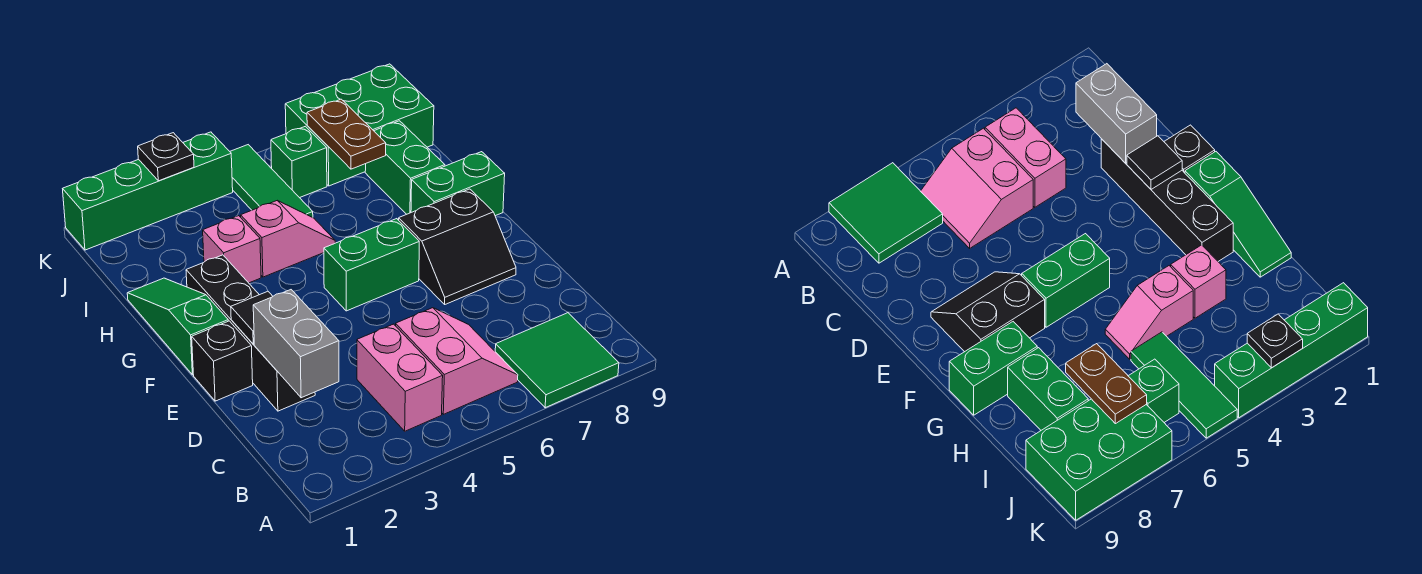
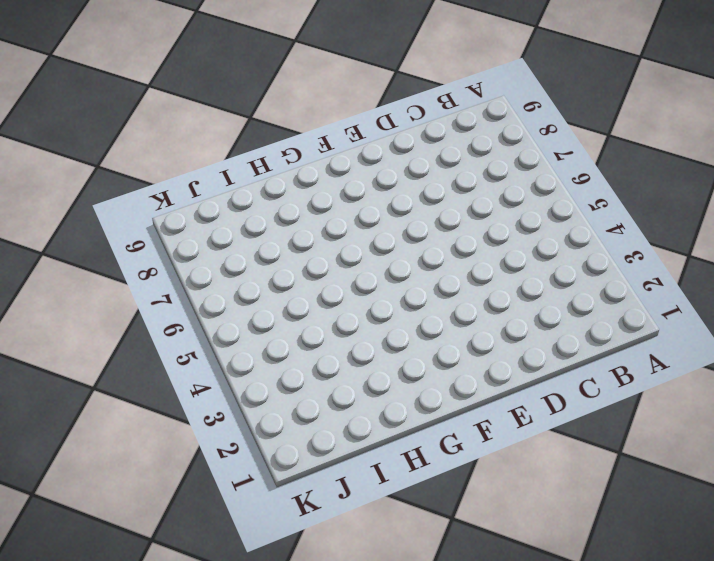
none -> green 2x2 tile [495,313,619,408]
none -> pink 1x2 brick [357,324,443,431]
none -> pink 2x2 slope [396,308,518,414]

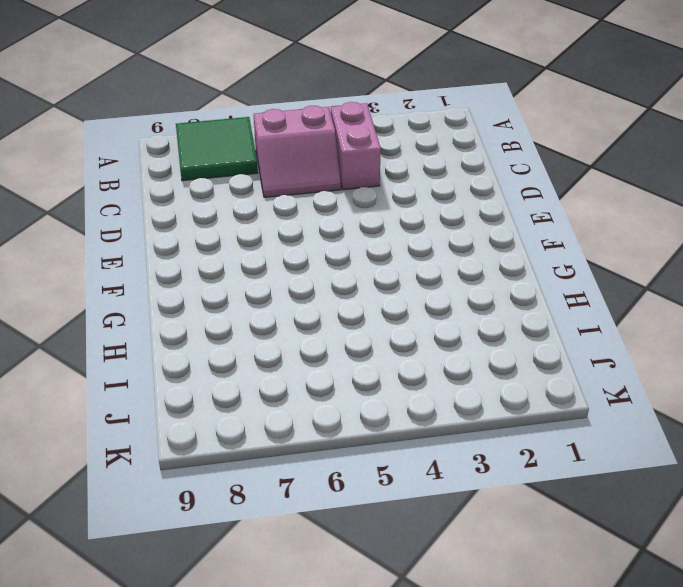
pink 2x2 slope [254,106,341,197] -> pink 2x2 slope turned to [396,308,518,414]
none -> black 1x4 brick [186,255,315,411]
none -> black 1x1 brick [192,321,253,401]
none -> black 2x2 slope [399,189,516,304]

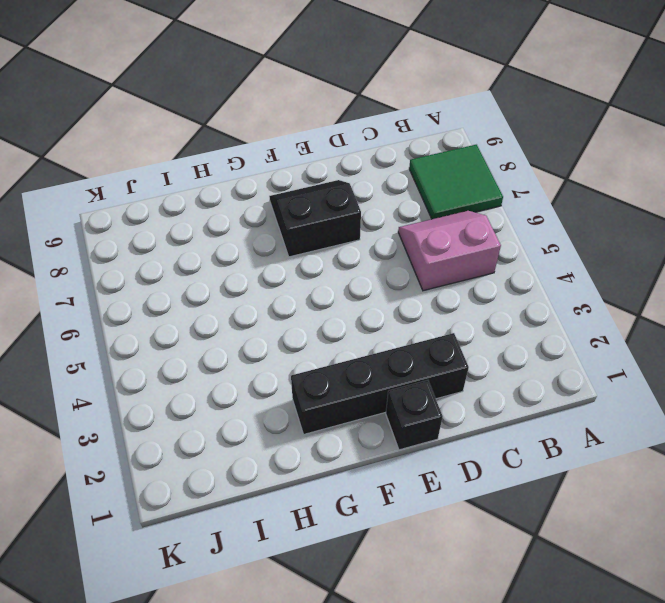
black 2x2 slope [269,180,361,257] -> black 2x2 slope turned to [399,189,516,304]
none -> pink 1x2 brick [357,324,443,431]
none -> green 1x3 slope [127,278,228,375]
none -> green 1x2 brick [324,219,419,311]

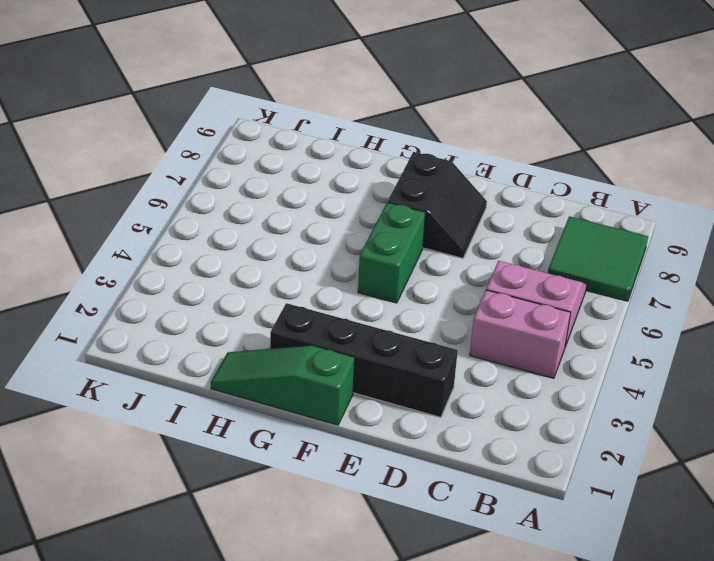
none -> black 1x1 brick [192,321,253,401]
none -> green 1x2 brick [411,152,505,216]
none -> pink 1x1 brick [203,216,261,283]

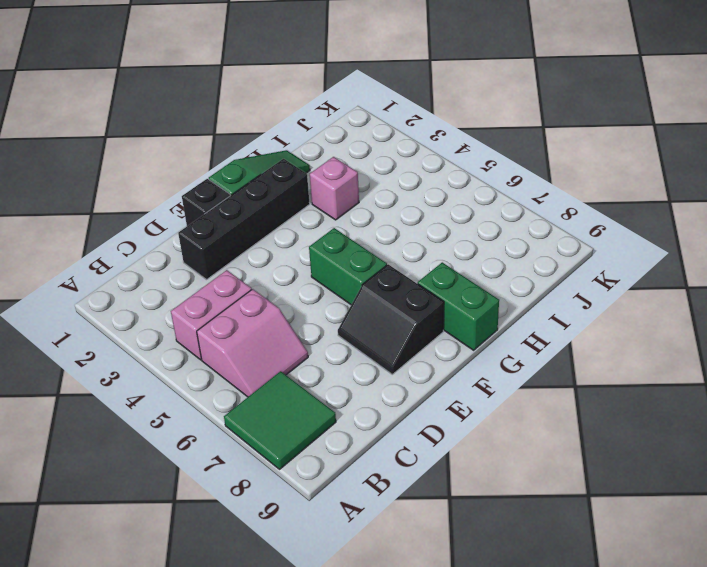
none -> pink 1x2 slope [241,201,335,277]
none -> green 1x2 brick [365,121,445,214]
none -> green 1x3 tile [230,145,313,218]

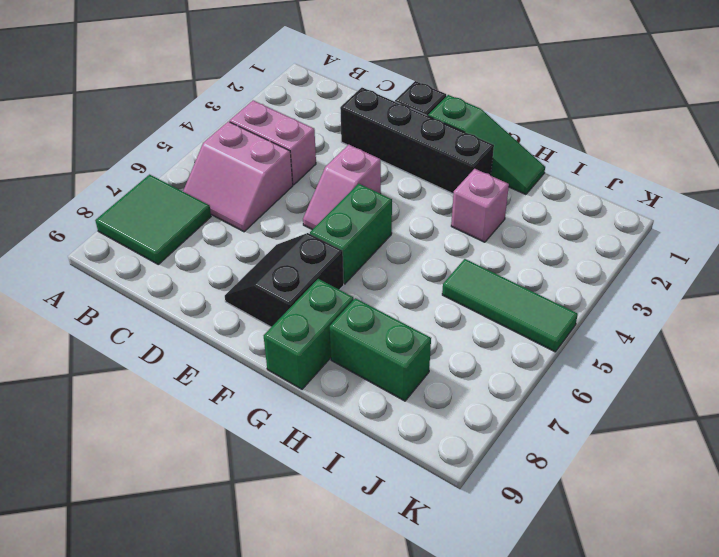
pink 1x2 slope [303,145,381,230] -> pink 1x2 slope moved to [241,201,335,277]
none -> green 1x1 brick [271,126,327,198]
none -> green 2x3 brick [285,64,434,186]
none -> green 1x4 brick [63,132,233,250]

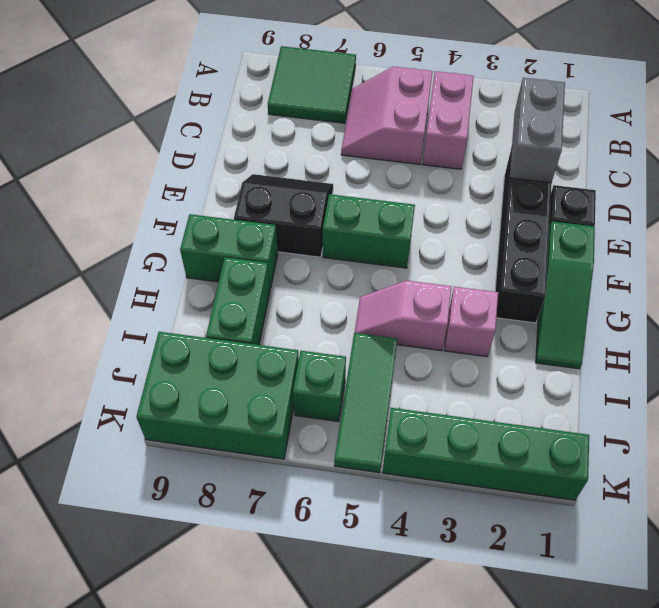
none -> black 1x1 tile [231,291,273,344]
none -> brown 1x2 plate [307,99,386,169]
none -> black 1x1 plate [138,133,194,181]

